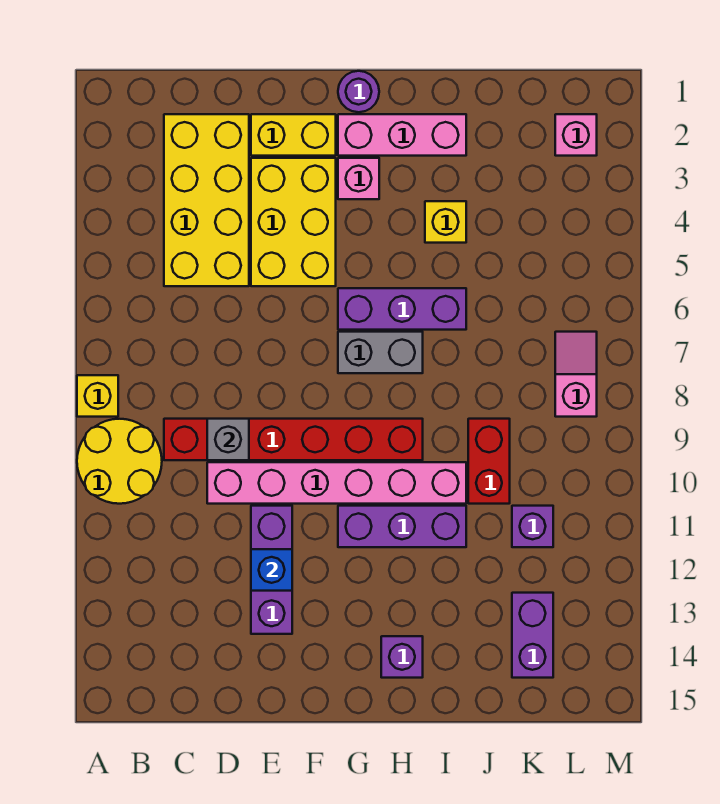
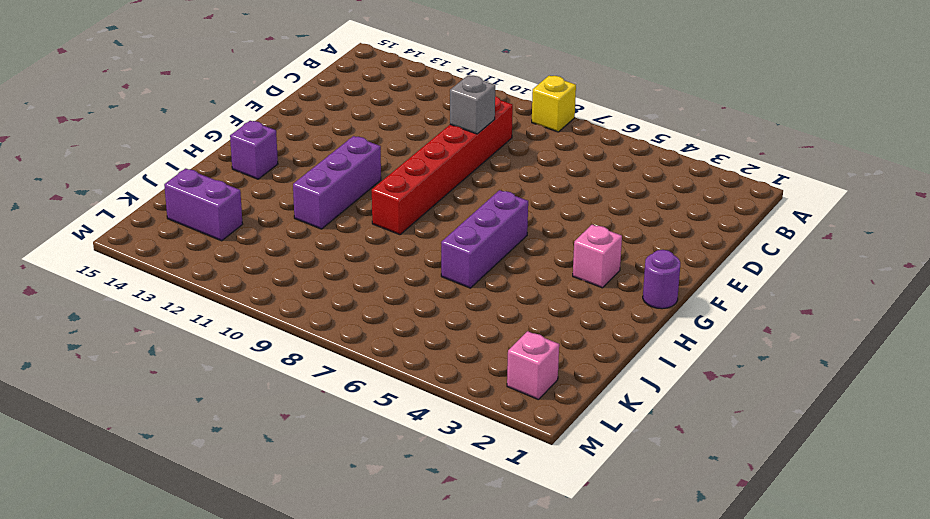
none -> yellow 2x2 round brick [77,419,162,504]
none -> yellow 2x4 brick [164,114,249,286]
none -> pink 1x6 brick [207,462,466,504]

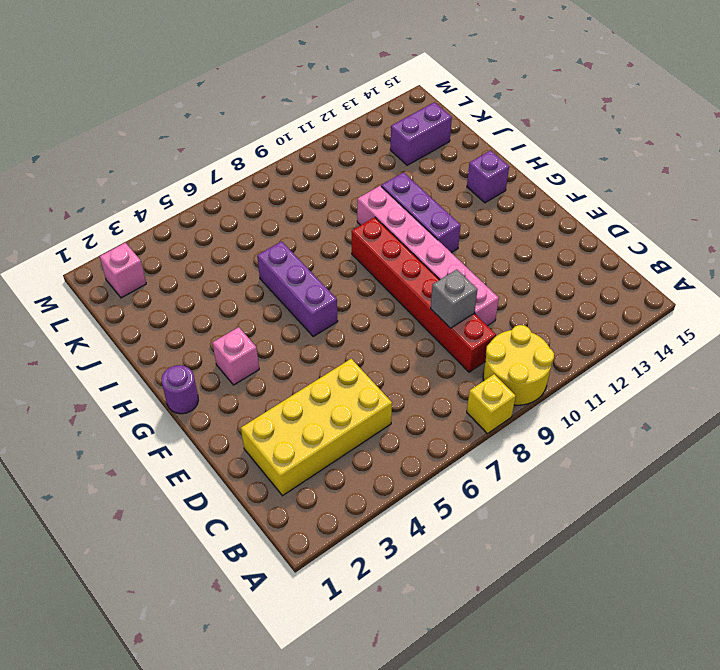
none -> yellow 1x2 brick [251,114,336,156]
none -> yellow 2x3 brick [251,158,336,286]
none -> purple 1x3 brick [251,506,292,634]

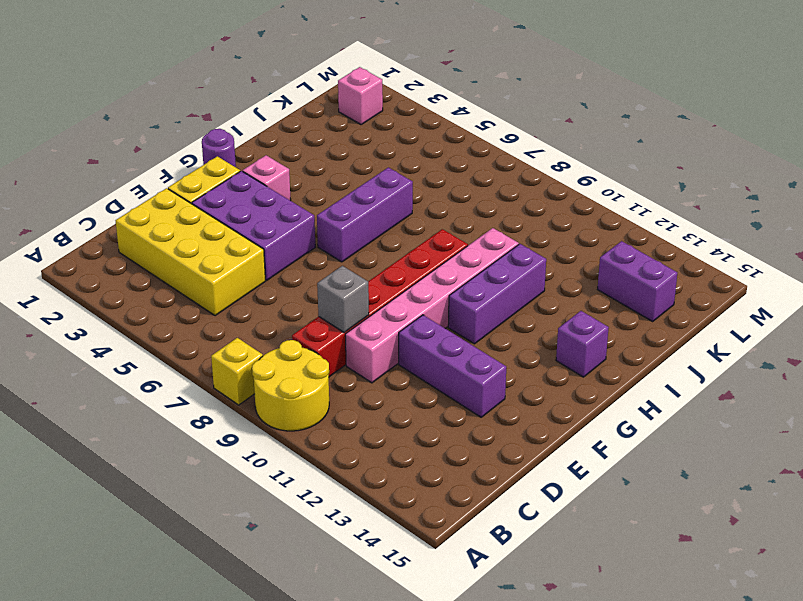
purple 2x3 brick [192,171,315,280] -> yellow 2x3 brick [251,158,336,286]
none -> pink 1x3 brick [338,114,466,156]
none -> grey 1x2 brick [338,332,423,373]
none -> yellow 1x1 brick [425,201,466,243]

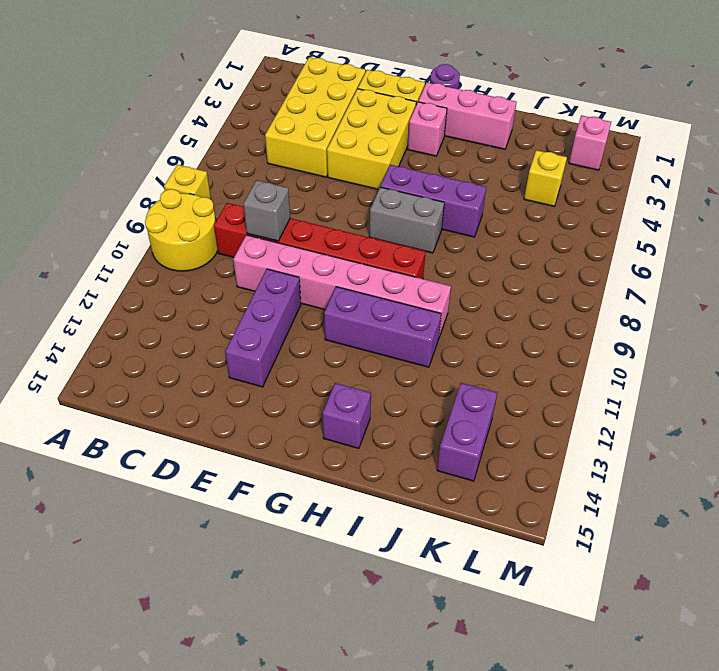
yellow 1x1 brick [524,150,567,206] -> yellow 1x1 brick moved to [425,201,466,243]
none -> red 1x2 brick [468,419,510,504]
none -> purple 1x1 brick [512,506,553,547]
none -> pink 1x2 slope [555,332,597,417]

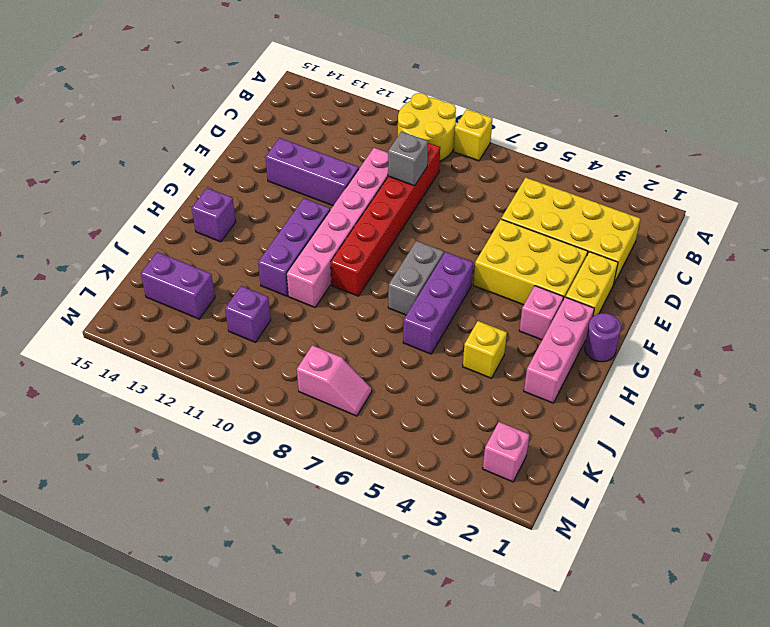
none -> red 1x2 brick [468,419,510,504]
none -> blue 1x1 brick [251,549,292,591]

